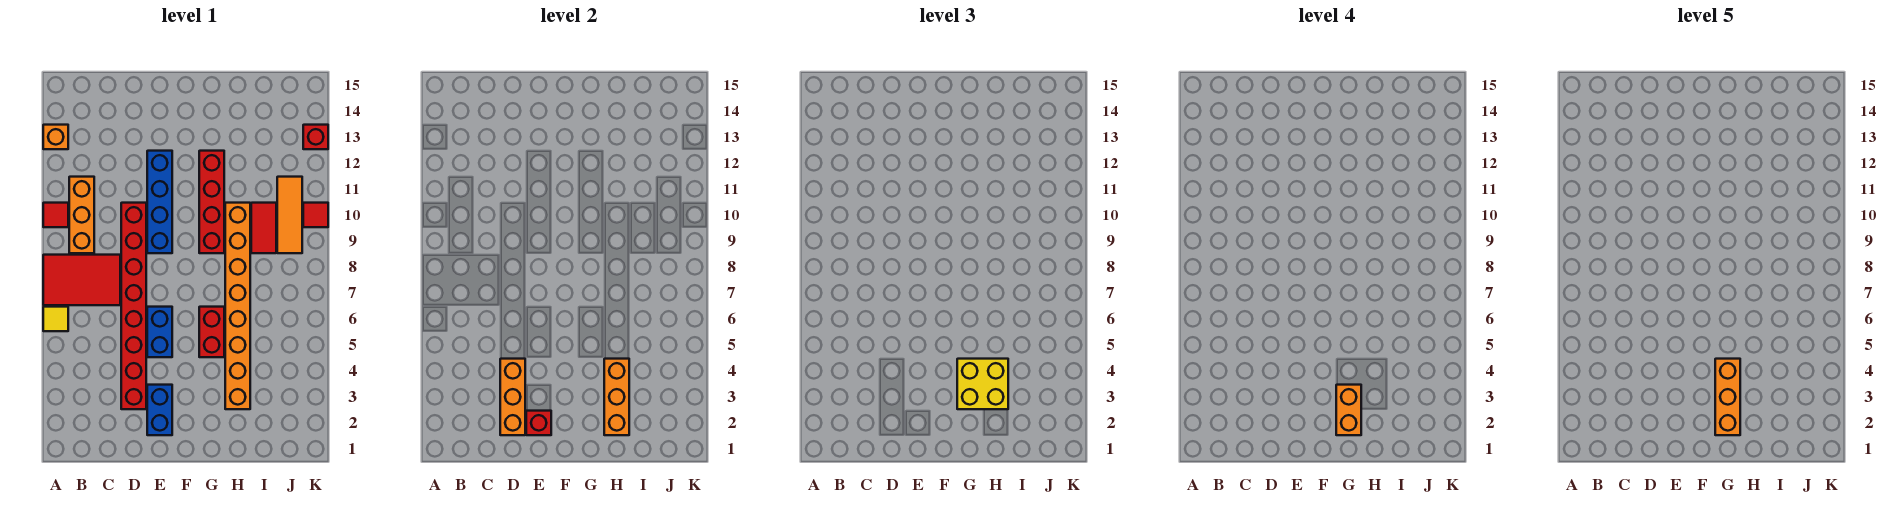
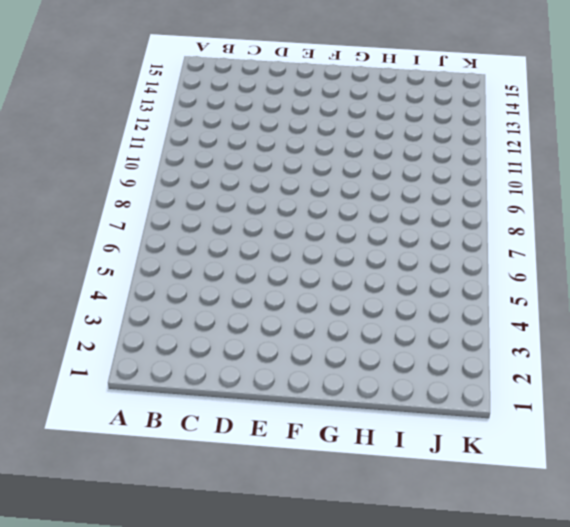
none -> yellow 1x1 tile [43,307,68,331]
none -> red 2x3 tile [43,255,120,305]
none -> red 1x1 tile [43,203,68,227]

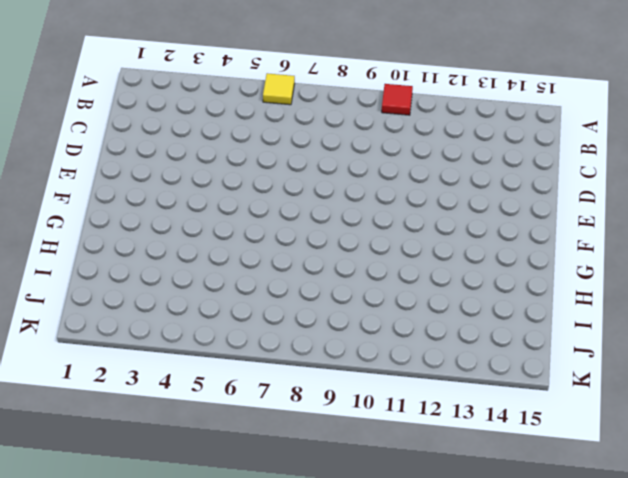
none -> red 2x3 tile [43,255,120,305]
none -> orange 1x1 brick [43,125,68,149]
none -> orange 1x3 brick [69,177,94,253]

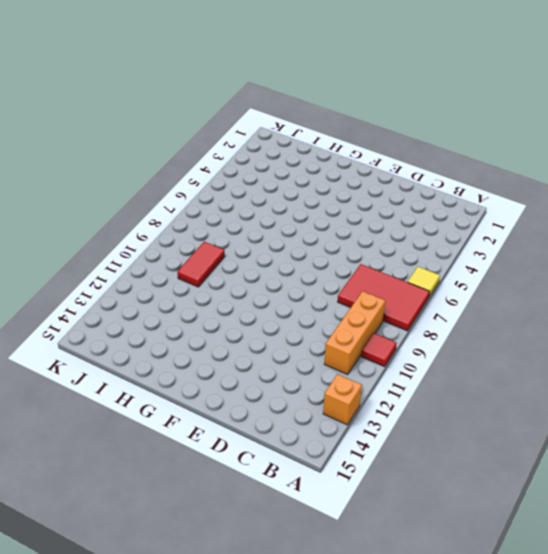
none -> red 1x8 brick [121,203,146,409]
none -> blue 1x2 brick [147,385,172,435]
none -> blue 1x2 brick [147,307,172,357]

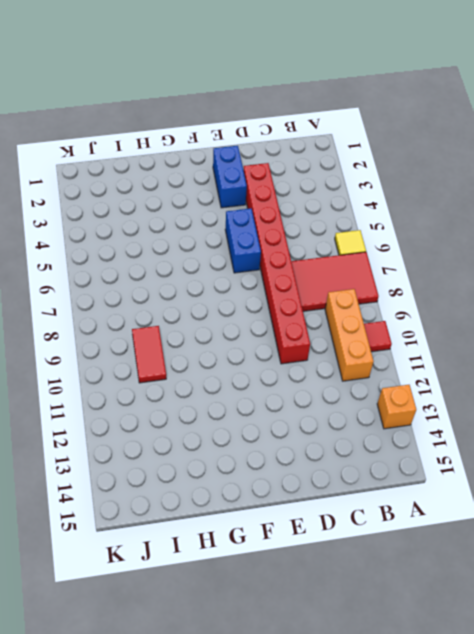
none -> blue 1x4 brick [147,151,172,253]
none -> red 1x2 brick [199,307,224,357]
none -> red 1x4 brick [199,151,224,253]

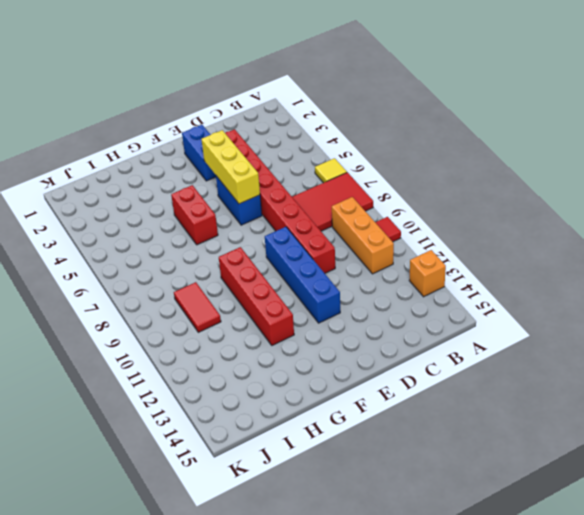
yellow 1x3 brick [201,130,260,204] -> none
none -> orange 1x8 brick [225,203,250,409]
none -> orange 1x3 tile [277,177,302,253]
none -> red 1x1 tile [303,203,328,227]

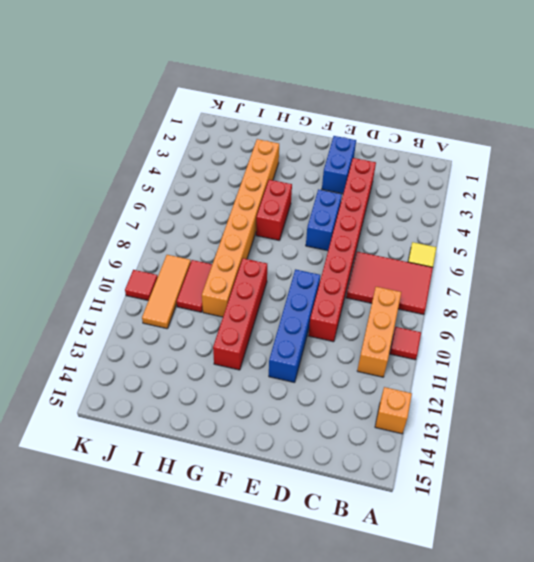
none -> red 1x1 brick [303,125,328,149]
none -> orange 1x3 brick [500,359,525,435]
none -> red 1x1 brick [526,411,551,435]

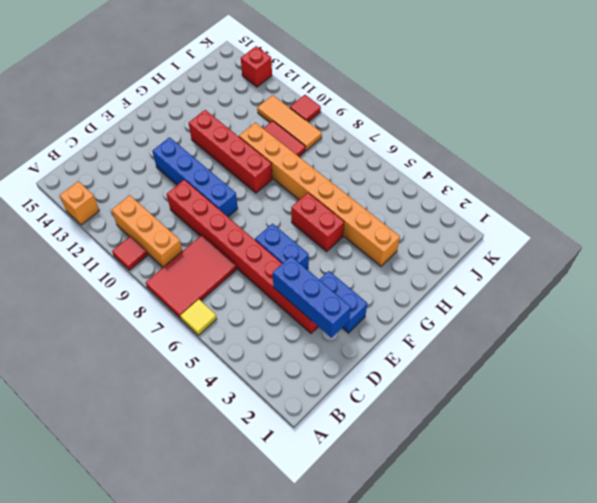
blue 1x3 brick [273,256,351,338] -> orange 1x3 brick [500,359,525,435]
none -> red 1x1 brick [526,411,551,435]
none -> orange 1x3 brick [604,359,629,435]
none -> yellow 2x2 brick [957,359,1008,409]

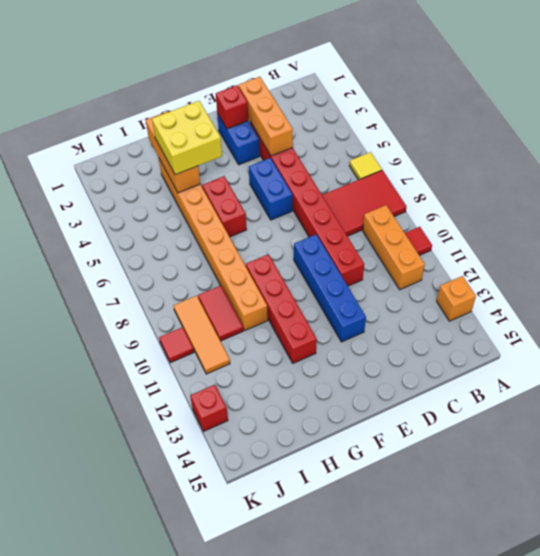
none -> orange 1x2 brick [1336,385,1361,435]
none -> orange 1x3 brick [1715,359,1740,435]

